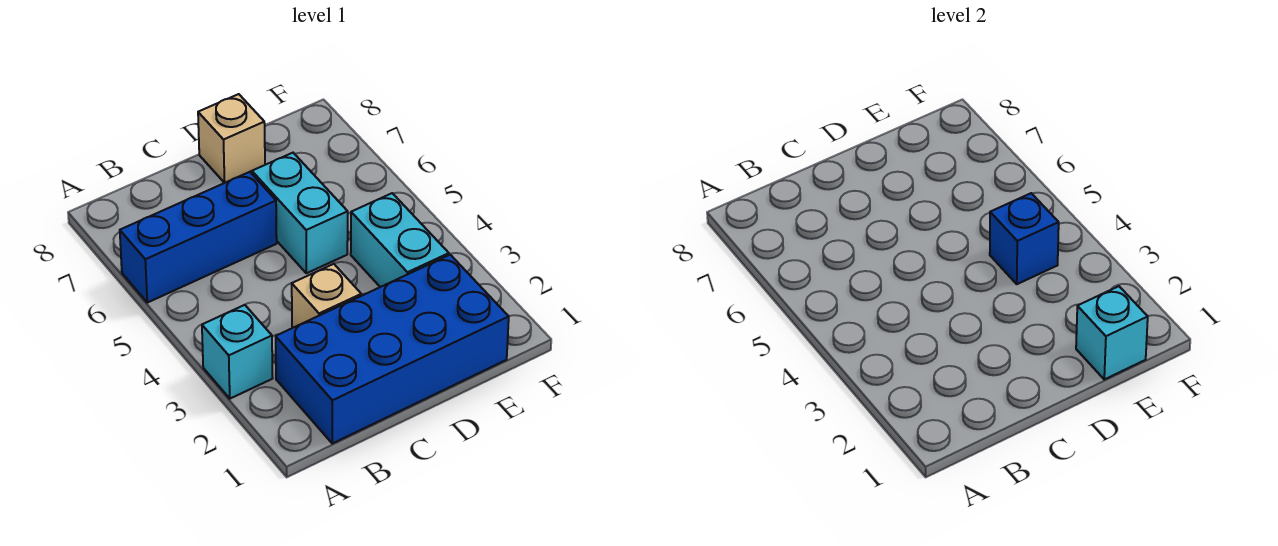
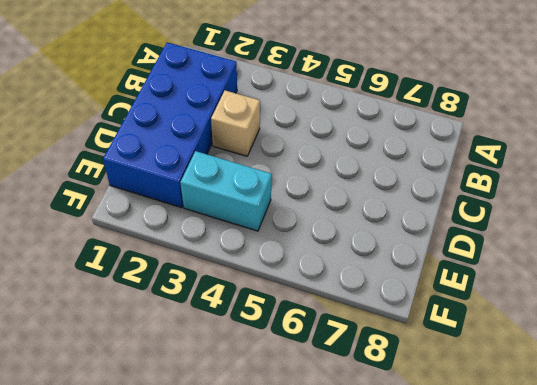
none -> cyan 1x1 brick [202,305,273,399]
none -> blue 1x3 brick [120,172,277,303]

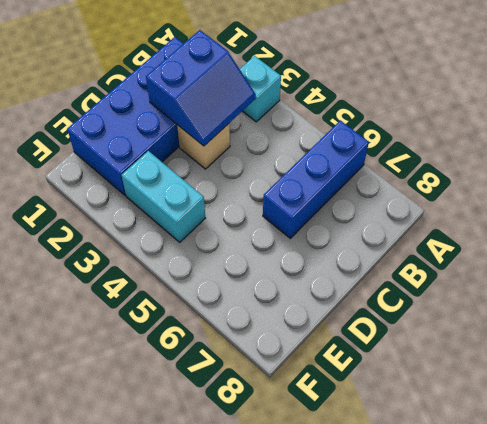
blue 2x2 slope [146,30,256,146] -> none
none -> cyan 1x2 brick [252,153,348,273]
none -> tan 1x1 brick [198,94,265,183]

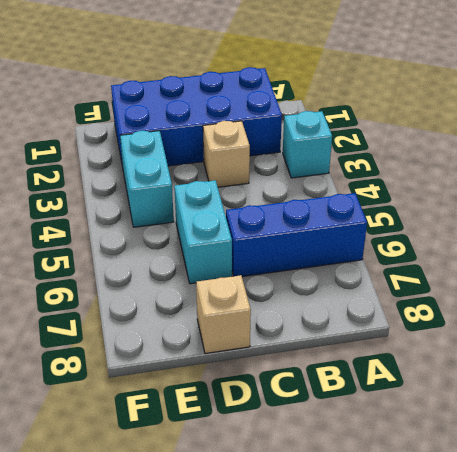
none -> cyan 1x1 brick [1076,286,1148,379]
none -> blue 1x1 brick [990,193,1059,284]

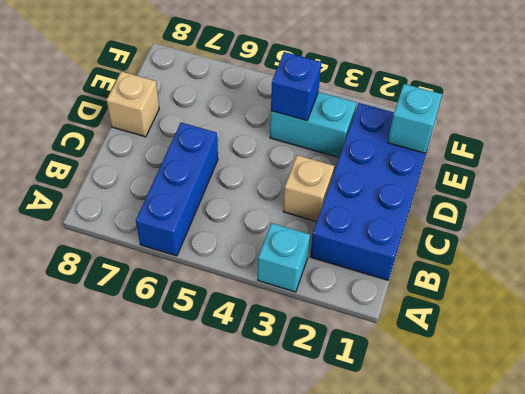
none -> cyan 1x2 brick [252,153,348,273]

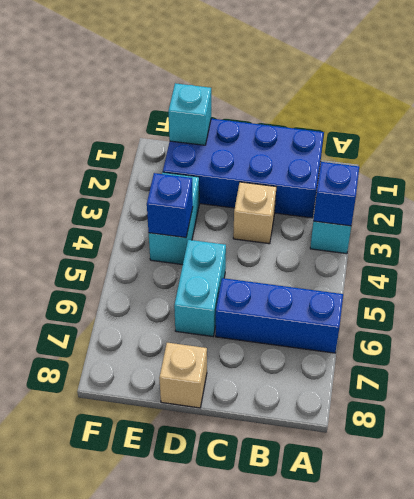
blue 1x1 brick [313,162,359,226] -> none

